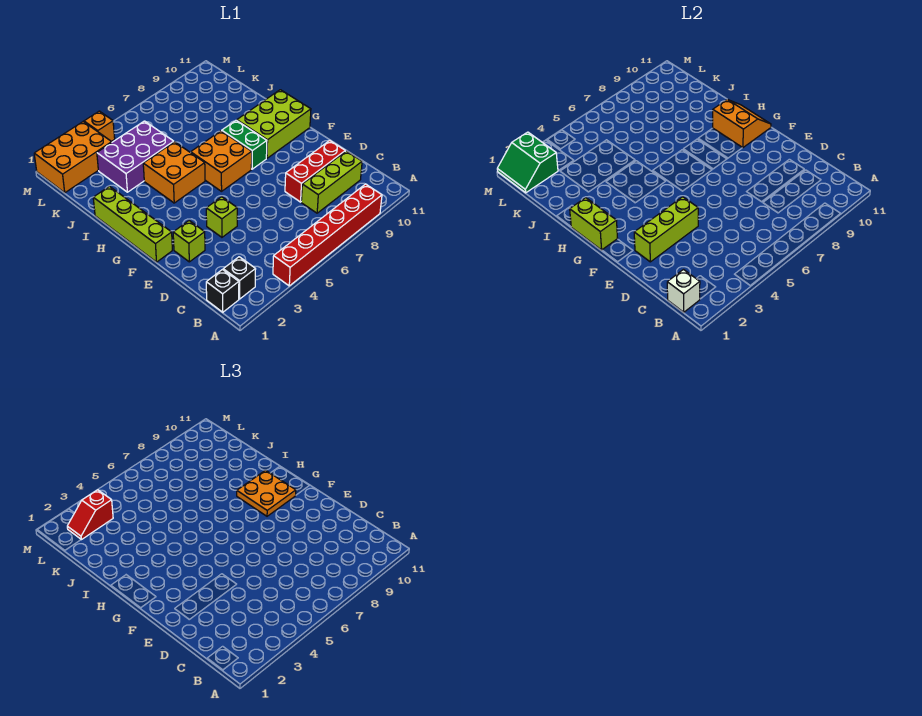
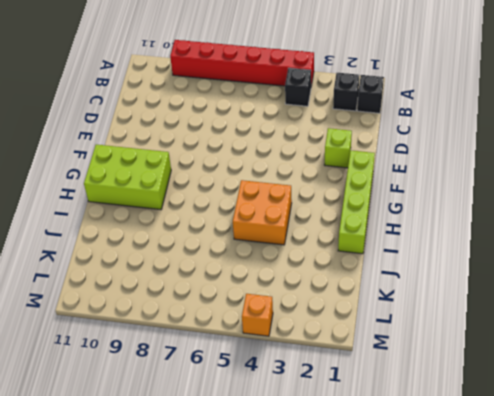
black 1x1 brick [285,68,311,106] -> none
none -> lime 1x3 brick [301,151,362,213]
none -> red 1x3 brick [285,141,345,202]
none -> lime 1x1 brick [206,197,237,237]

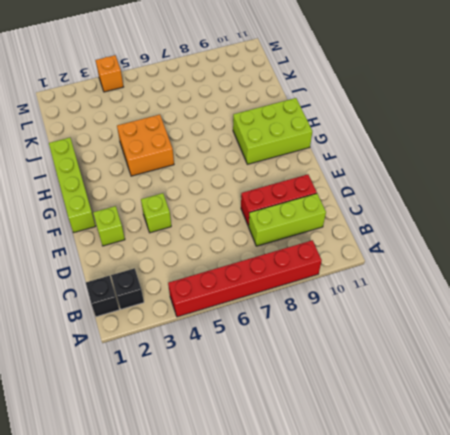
none -> orange 2x2 brick [190,131,252,191]
none -> green 1x2 brick [222,120,267,169]
none -> purple 2x3 brick [97,121,174,192]

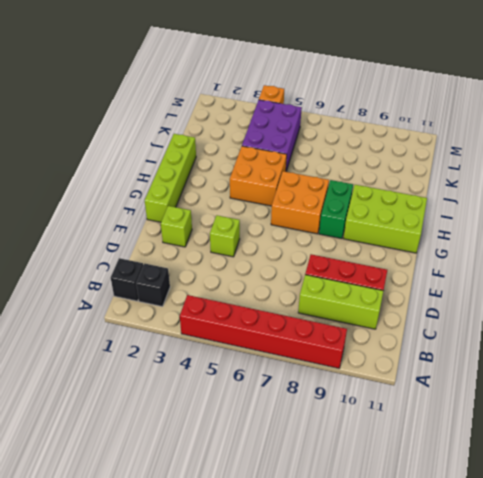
purple 2x3 brick [242,100,302,171] -> purple 2x3 brick turned to [97,121,174,192]
none -> orange 2x3 brick [34,122,112,193]
none -> white 1x1 brick [667,270,700,312]
none -> lime 1x3 brick [634,197,698,262]

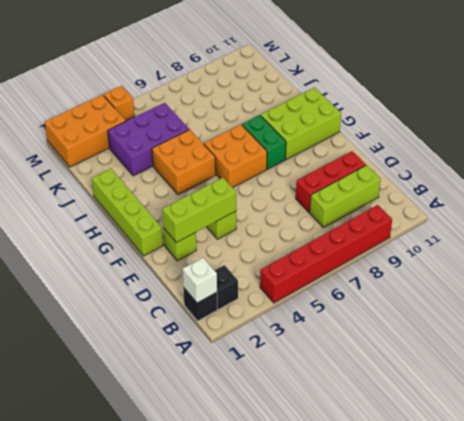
none -> lime 1x2 brick [570,198,618,250]
none -> orange 2x2 slope [713,99,771,148]
none -> green 2x2 slope [497,132,558,193]

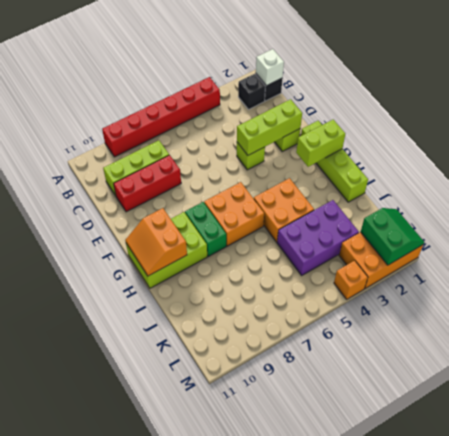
lime 1x2 brick [296,120,345,167] -> lime 1x2 brick turned to [570,198,618,250]
none -> orange 2x2 plate [237,470,296,516]
none -> red 1x2 slope [67,490,113,540]

